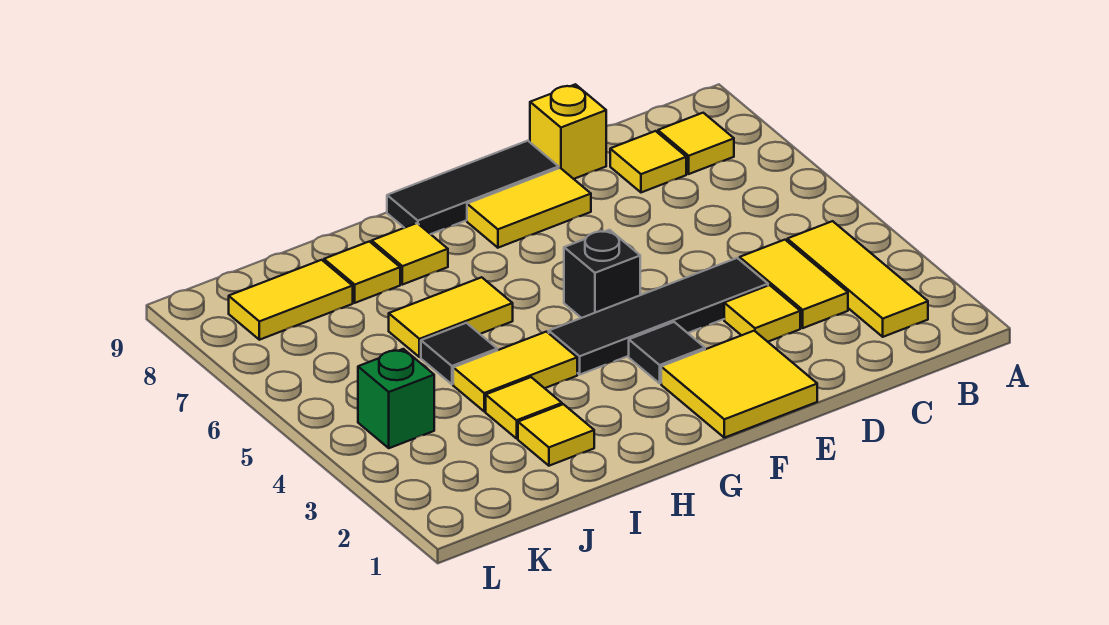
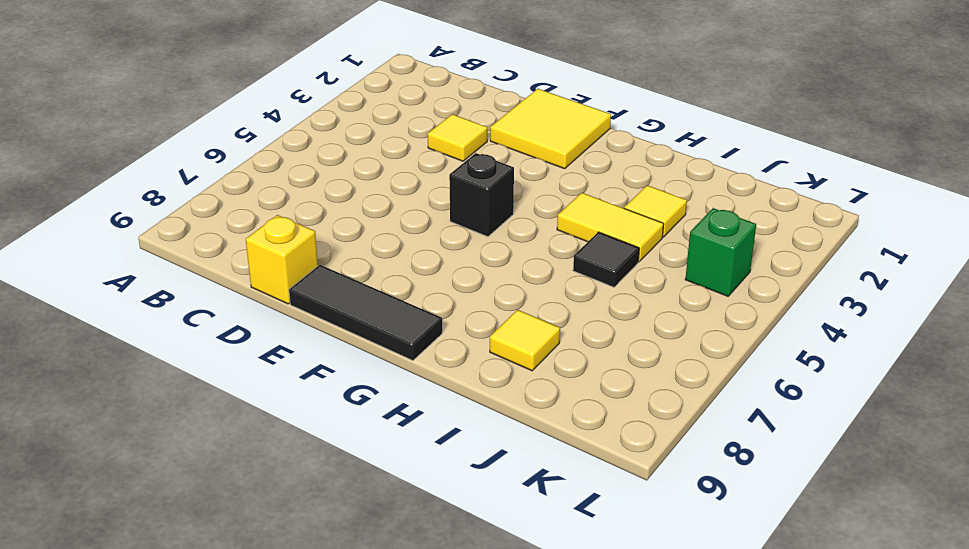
none -> yellow 1x3 tile [787,221,928,337]
none -> yellow 1x1 tile [658,113,734,174]
none -> yellow 1x2 tile [740,240,848,328]

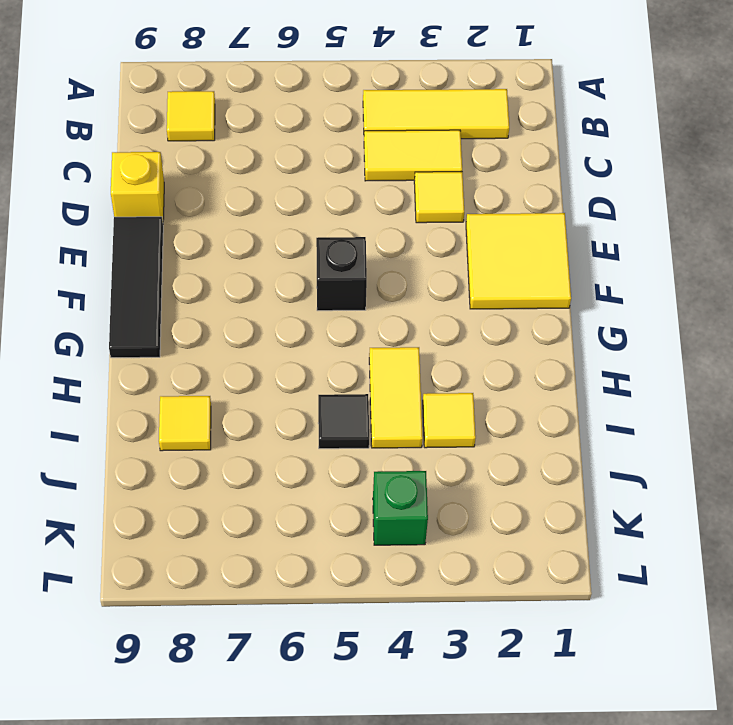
none -> yellow 1x1 tile [610,131,686,192]
none -> black 1x4 tile [549,258,768,375]
none -> yellow 1x2 tile [467,168,591,248]

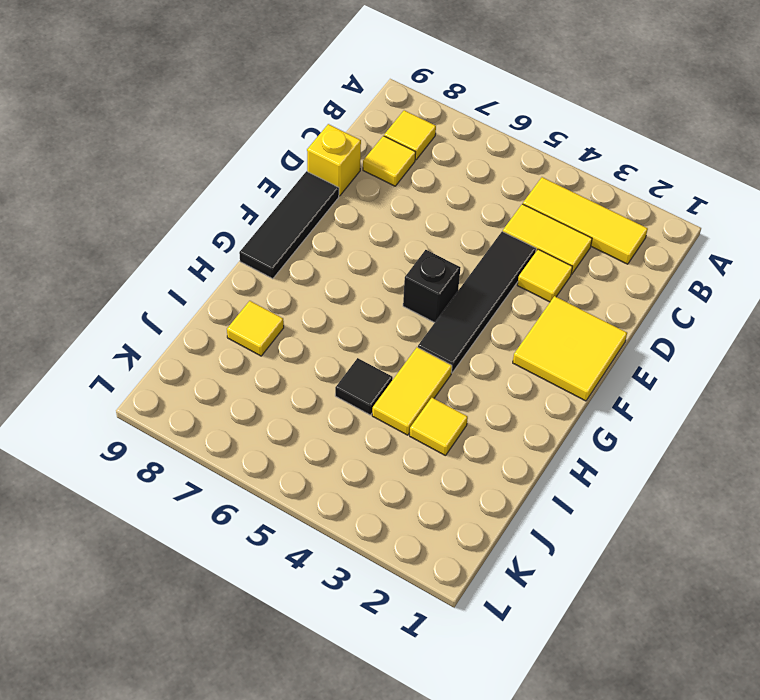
none -> yellow 1x2 tile [467,168,591,248]
none -> black 1x1 tile [629,322,705,383]
none -> yellow 1x2 tile [389,277,513,357]

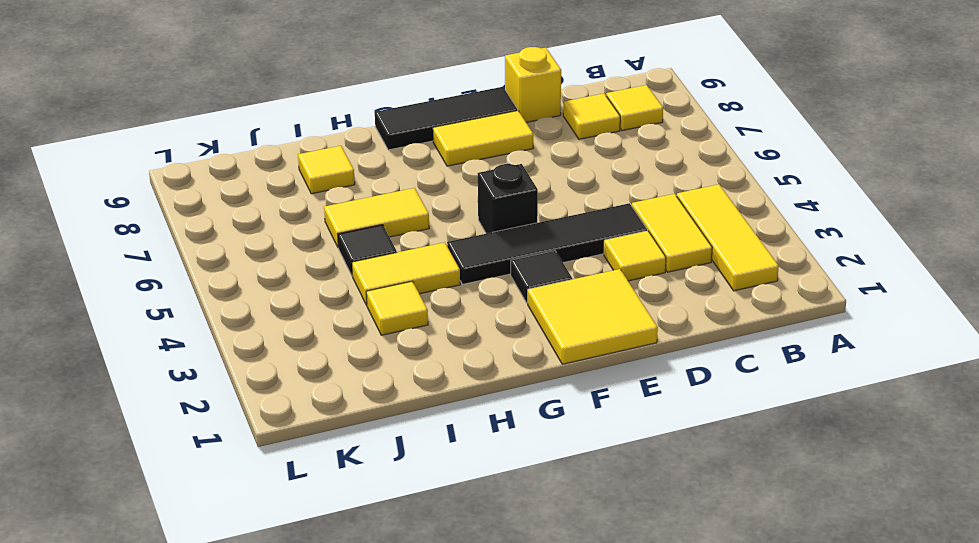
none -> yellow 1x1 tile [372,223,448,285]
none -> yellow 1x1 tile [518,404,594,466]
none -> yellow 1x2 tile [229,260,353,340]

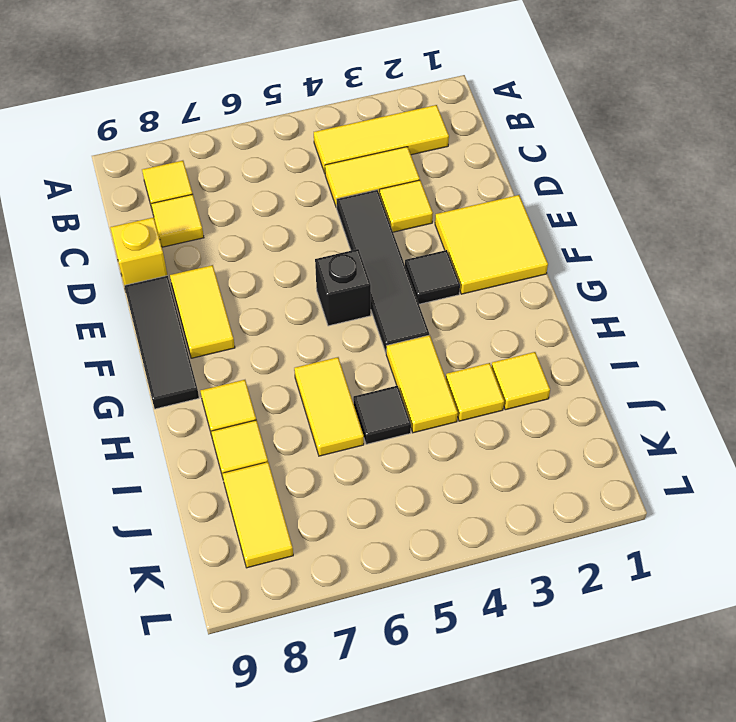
none -> green 1x1 brick [358,349,434,448]

